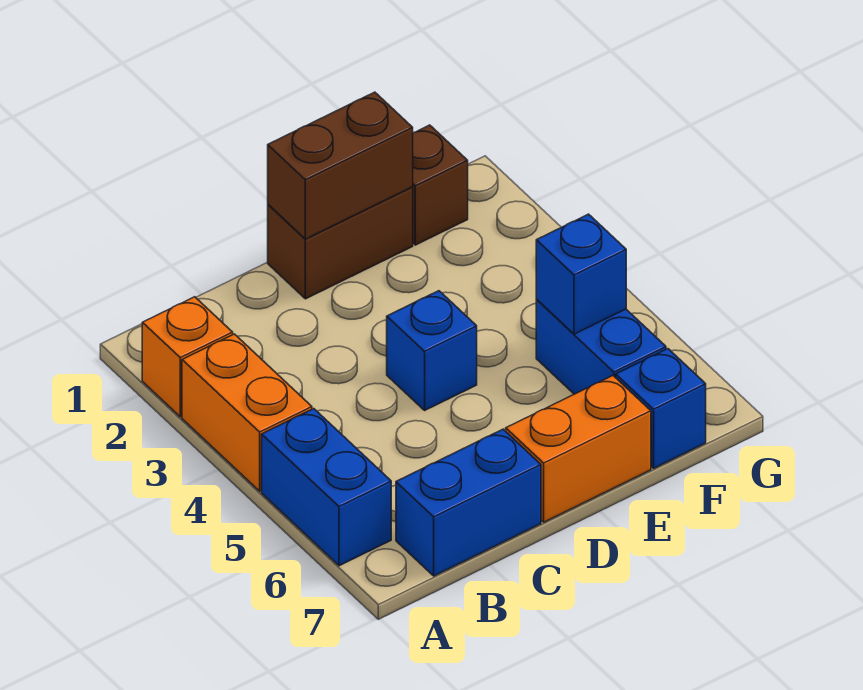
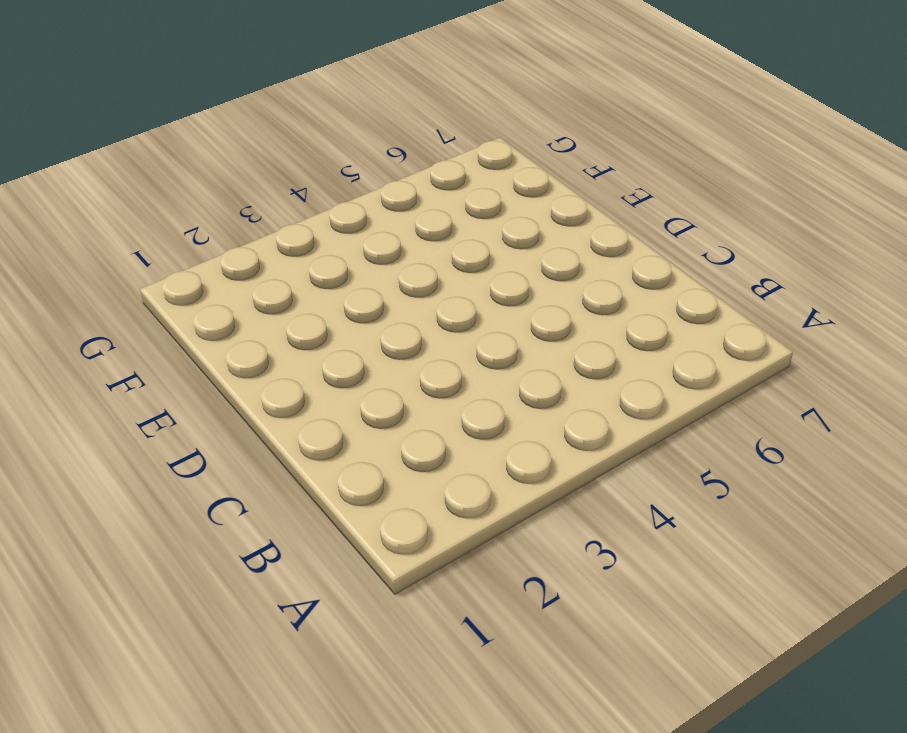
none -> orange 1x1 brick [142,297,233,417]
none -> orange 1x2 brick [182,334,312,491]
none -> blue 1x2 brick [262,409,391,566]

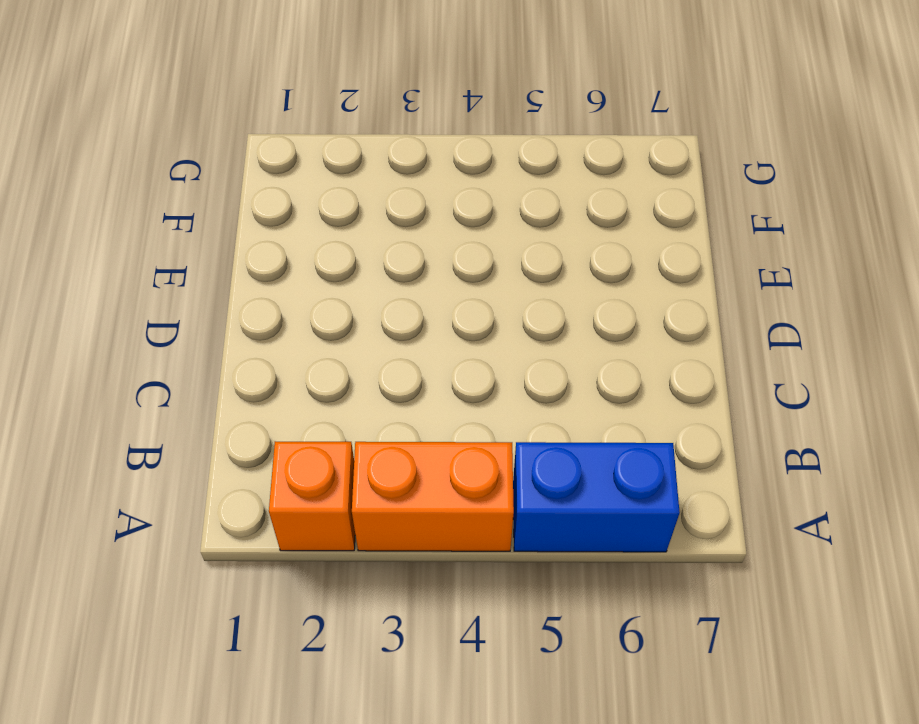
none -> blue 1x2 brick [396,429,541,576]
none -> brown 1x2 brick [268,187,413,299]
none -> blue 1x1 brick [387,291,477,410]

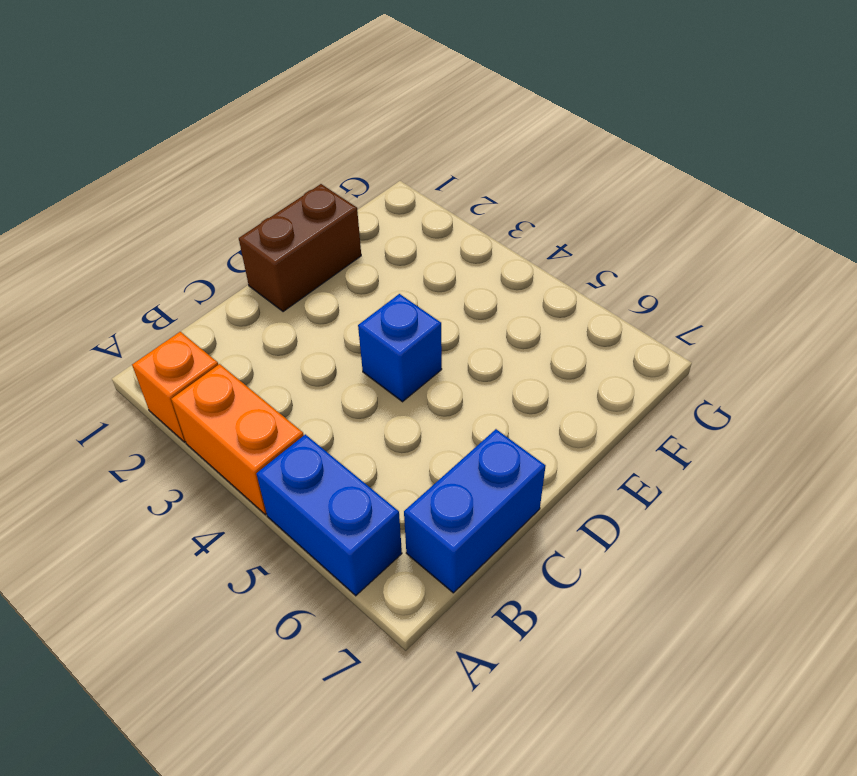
none -> orange 1x2 brick [506,376,651,522]
none -> brown 1x1 brick [413,125,468,245]
none -> blue 1x2 brick [536,300,666,394]

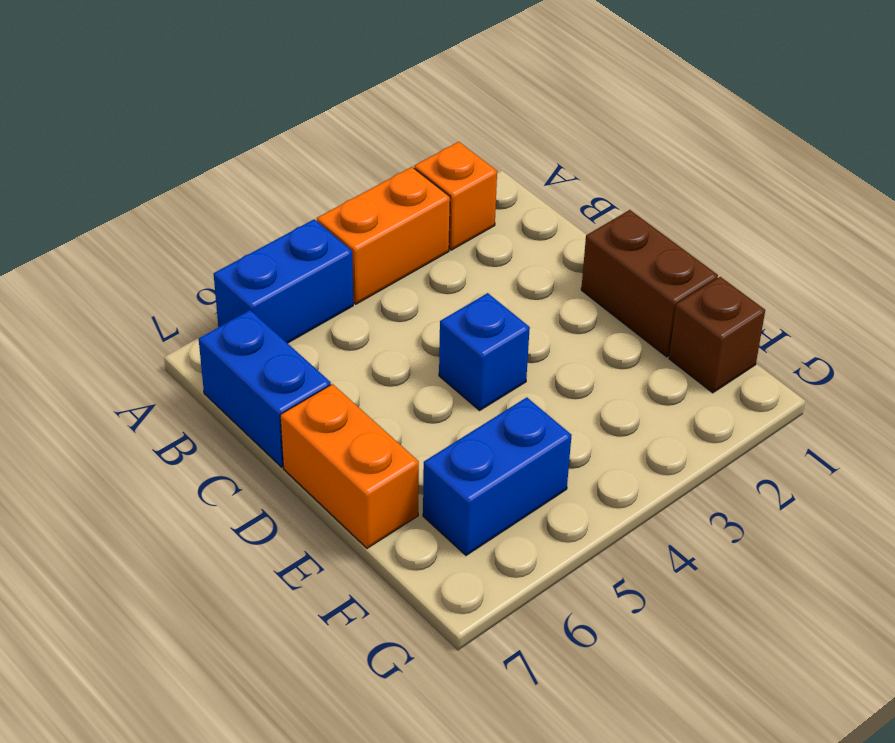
none -> blue 1x1 brick [616,349,706,468]
none -> brown 1x2 brick [268,92,413,239]
none -> blue 1x1 brick [536,214,626,334]

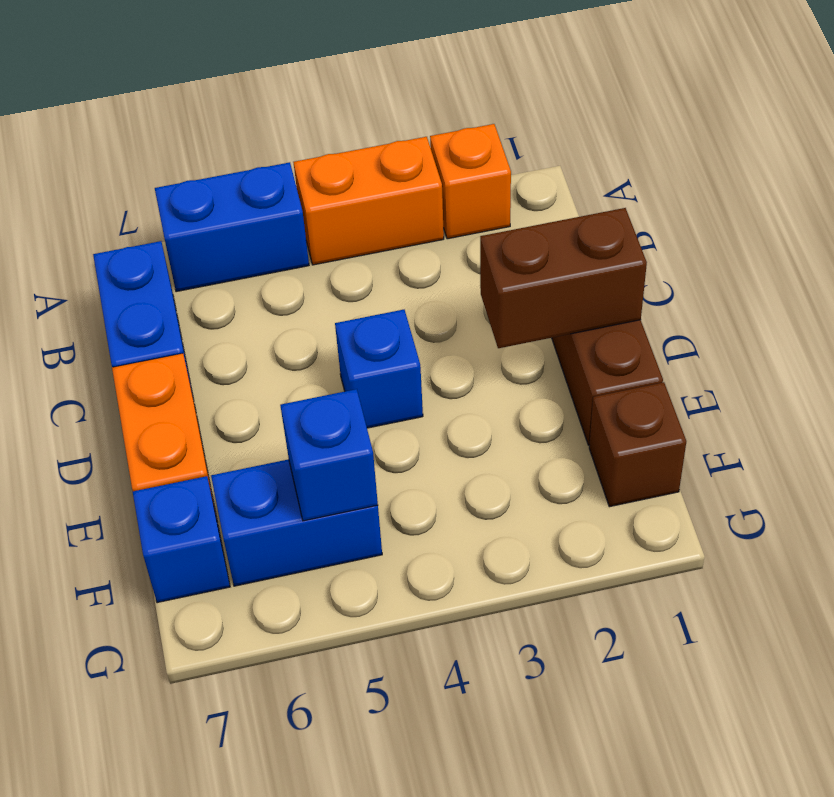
brown 1x2 brick [480,208,647,348] -> brown 1x2 brick turned to [268,92,413,239]

